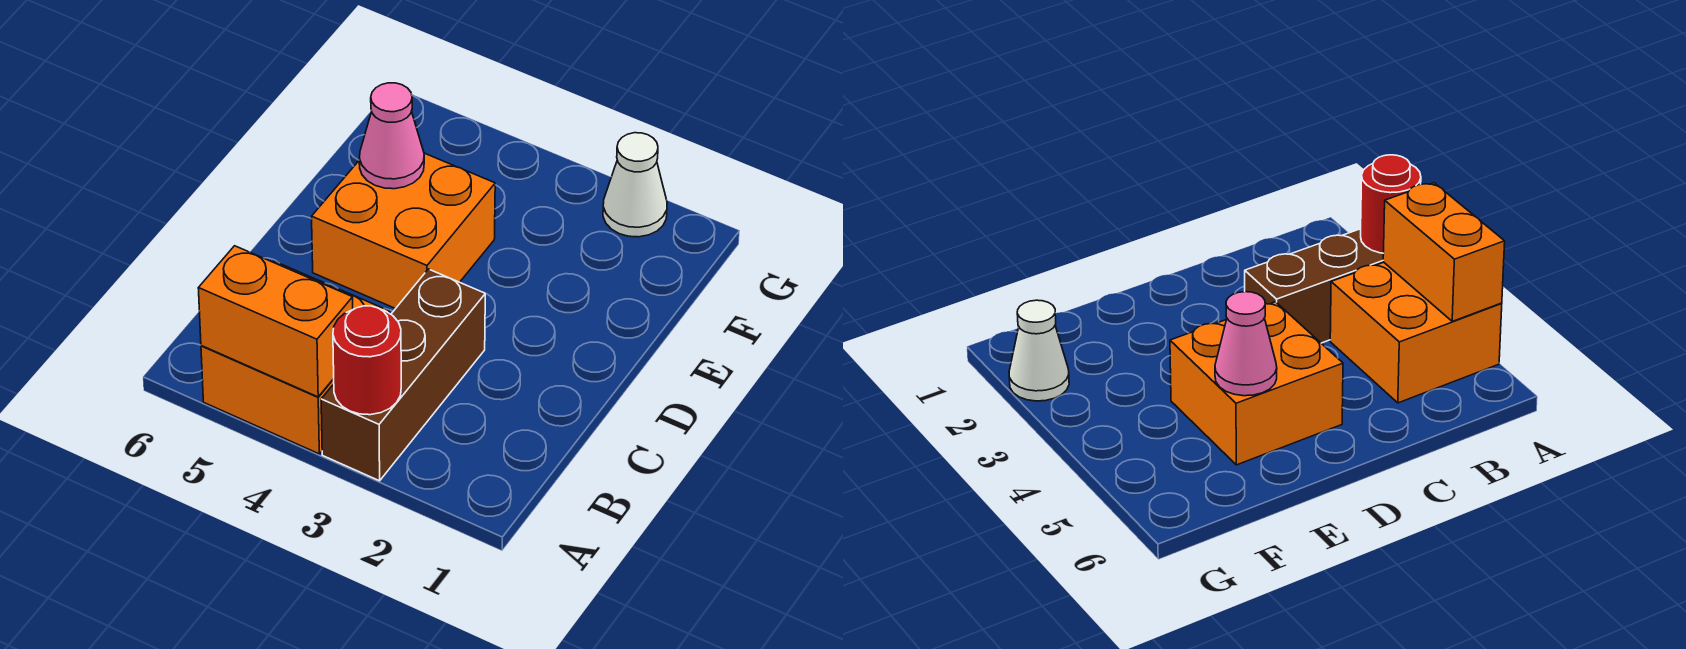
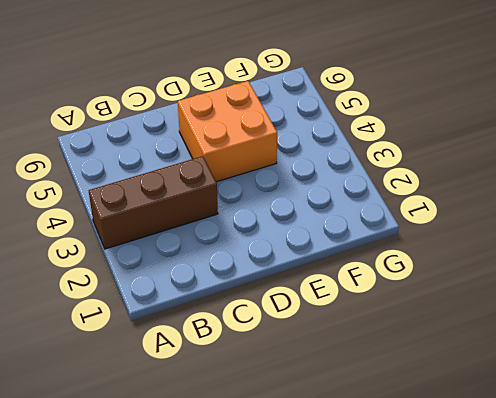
none -> orange 2x2 brick [201,261,390,454]
none -> white 1x1 cone [603,133,667,237]

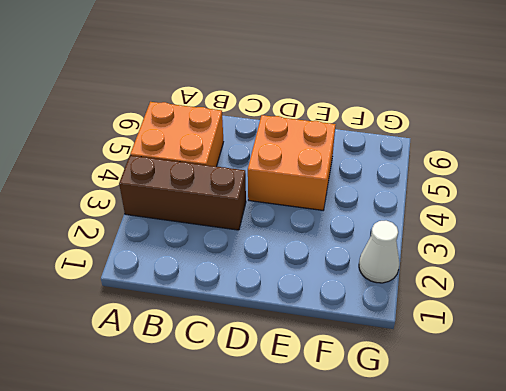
none -> red 1x1 round brick [333,306,401,415]
none -> orange 1x2 brick [198,246,353,397]

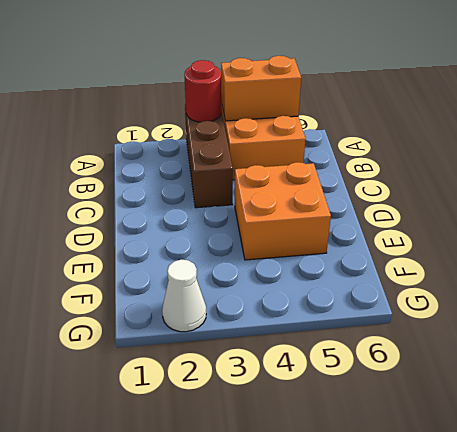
none -> pink 1x1 cone [359,83,424,189]

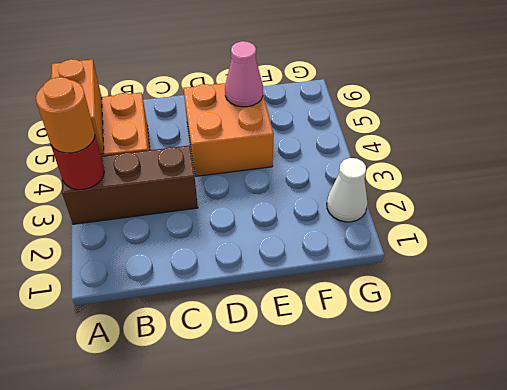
orange 1x1 round brick [36,77,95,153] -> none

